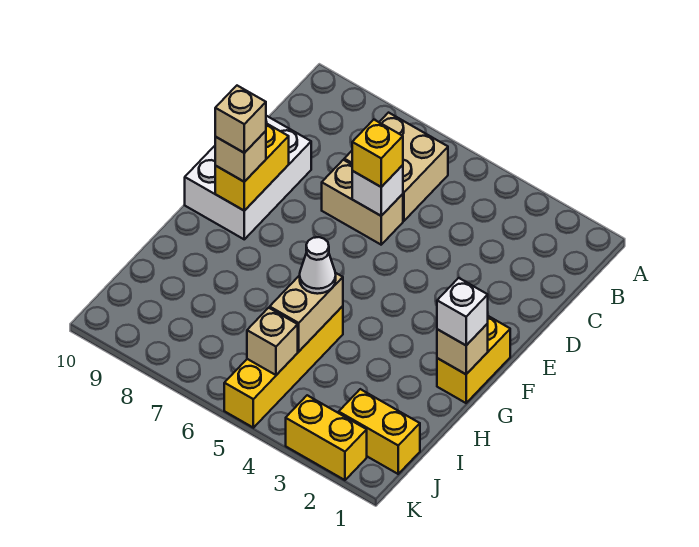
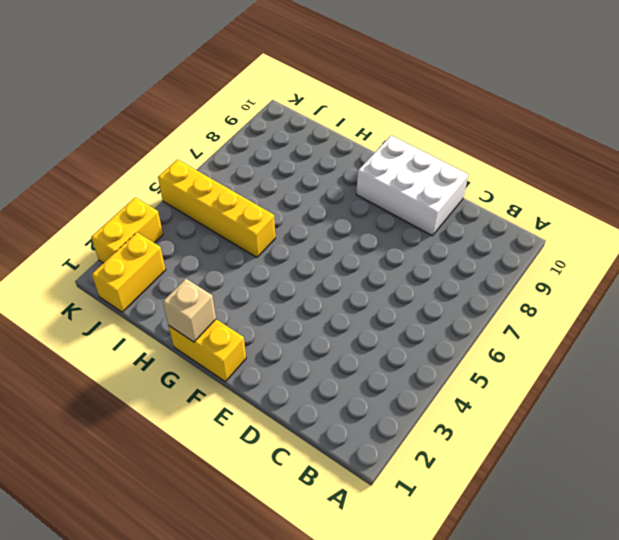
none -> tan 2x2 brick [344,113,448,221]
none -> tan 1x2 brick [322,160,403,245]
none -> white 1x1 brick [352,165,403,216]

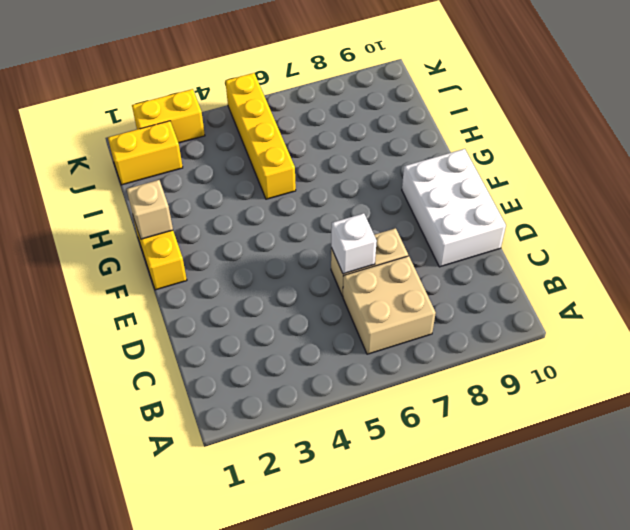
none -> yellow 1x2 brick [215,123,289,211]
none -> tan 1x2 brick [270,273,343,351]
none -> tan 1x1 brick [247,308,298,375]

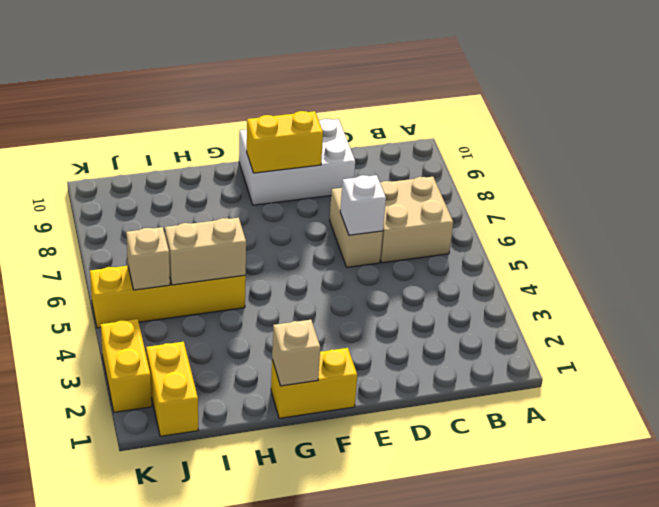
none -> yellow 1x1 brick [352,120,403,187]
none -> tan 1x1 brick [215,131,266,182]
none -> white 1x1 brick [437,278,488,345]

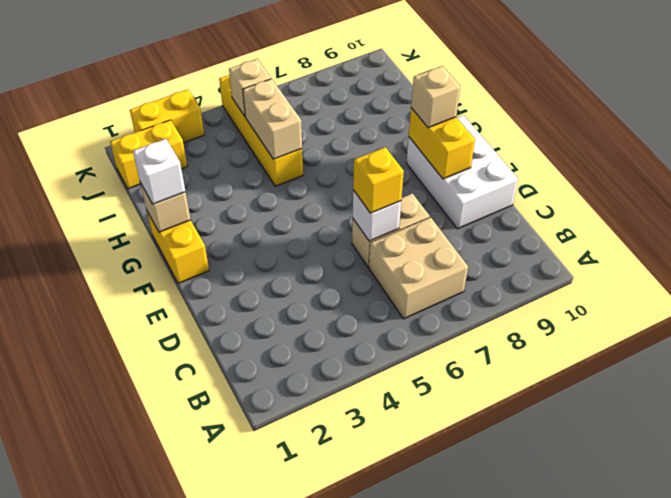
none -> white 1x1 cone [300,237,336,294]
none -> tan 1x1 brick [215,86,266,153]

